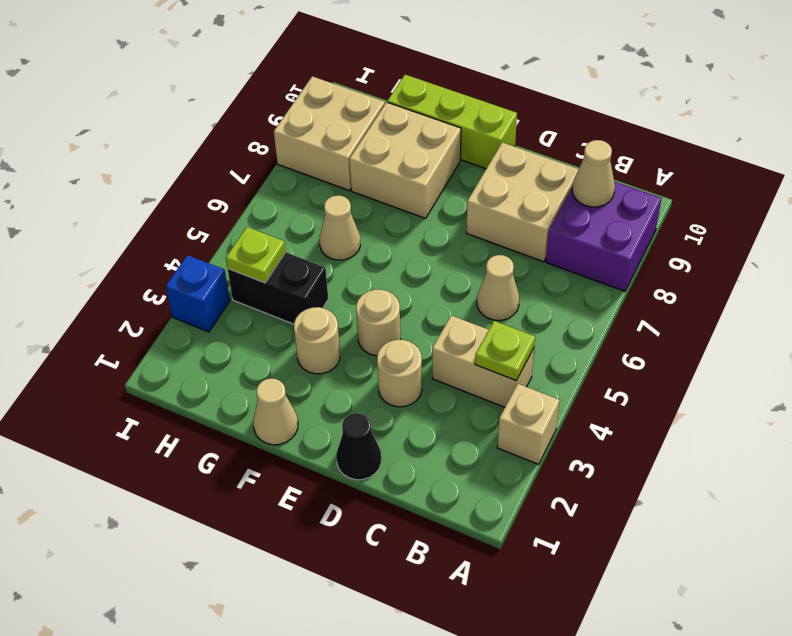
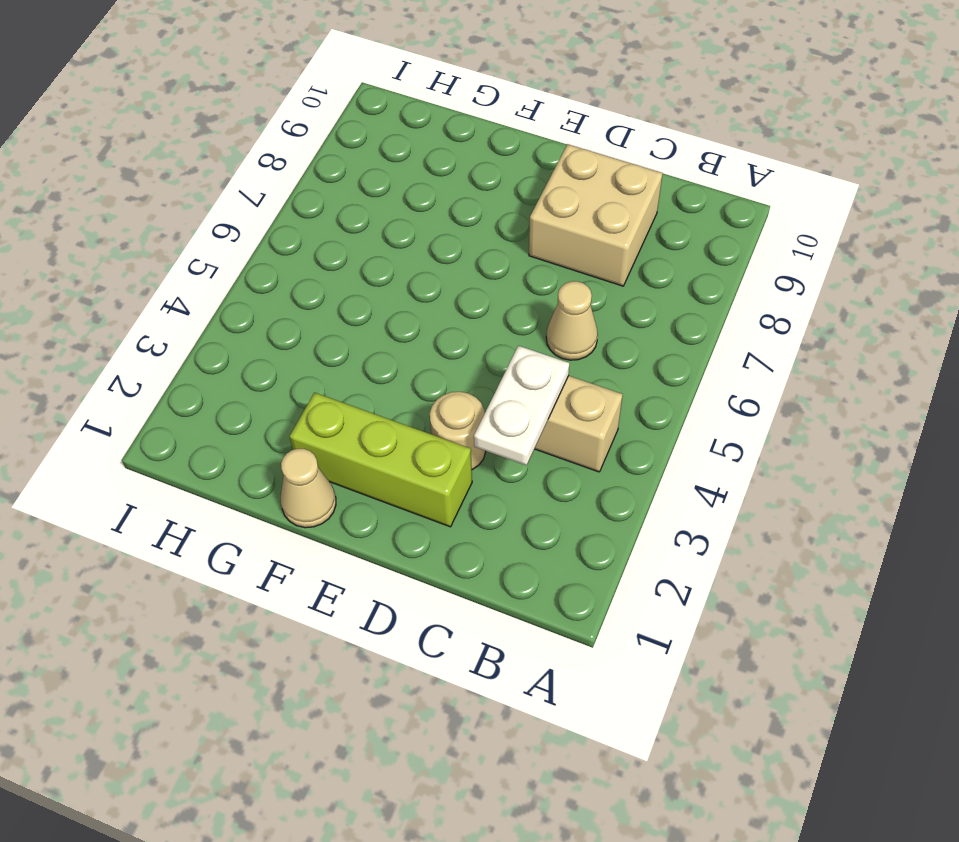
white 1x2 plate [474,346,569,465] -> none
lime 1x3 brick [290,393,472,527] -> lime 1x3 brick moved to [387,75,517,169]
none -> tan 1x1 brick [497,384,560,464]
none -> purple 2x2 brick [546,181,661,291]
none -> black 1x1 cone [336,413,381,480]

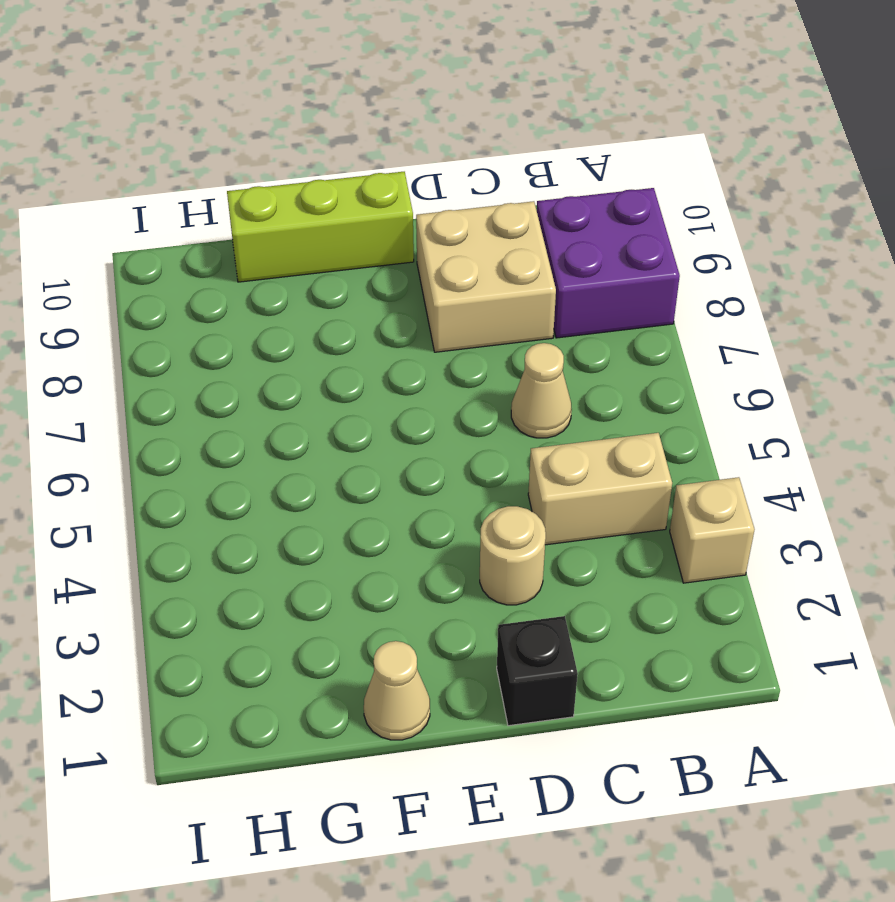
black 1x1 brick [497,616,578,726] -> black 1x1 cone [336,413,381,480]
none -> tan 1x1 round brick [356,290,401,356]
none -> tan 1x1 round brick [294,307,340,374]
none -> tan 2x2 brick [350,102,461,218]

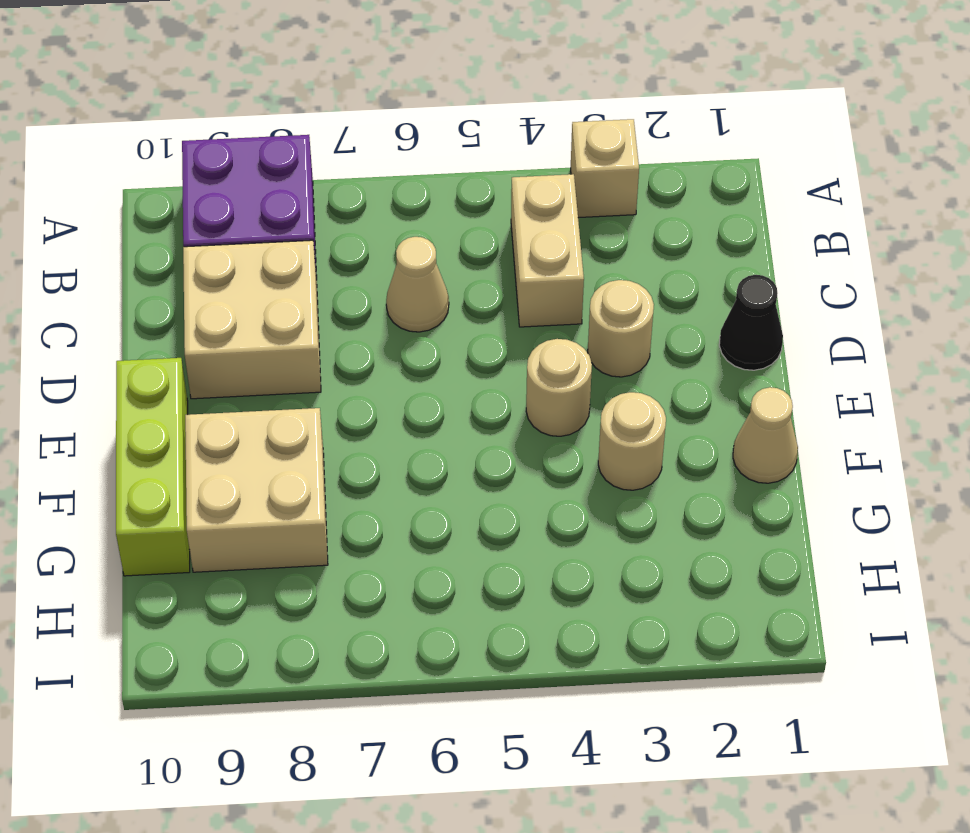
none -> black 1x2 brick [228,252,328,324]
none -> tan 1x1 cone [320,196,360,260]
none -> tan 2x2 brick [274,76,385,191]

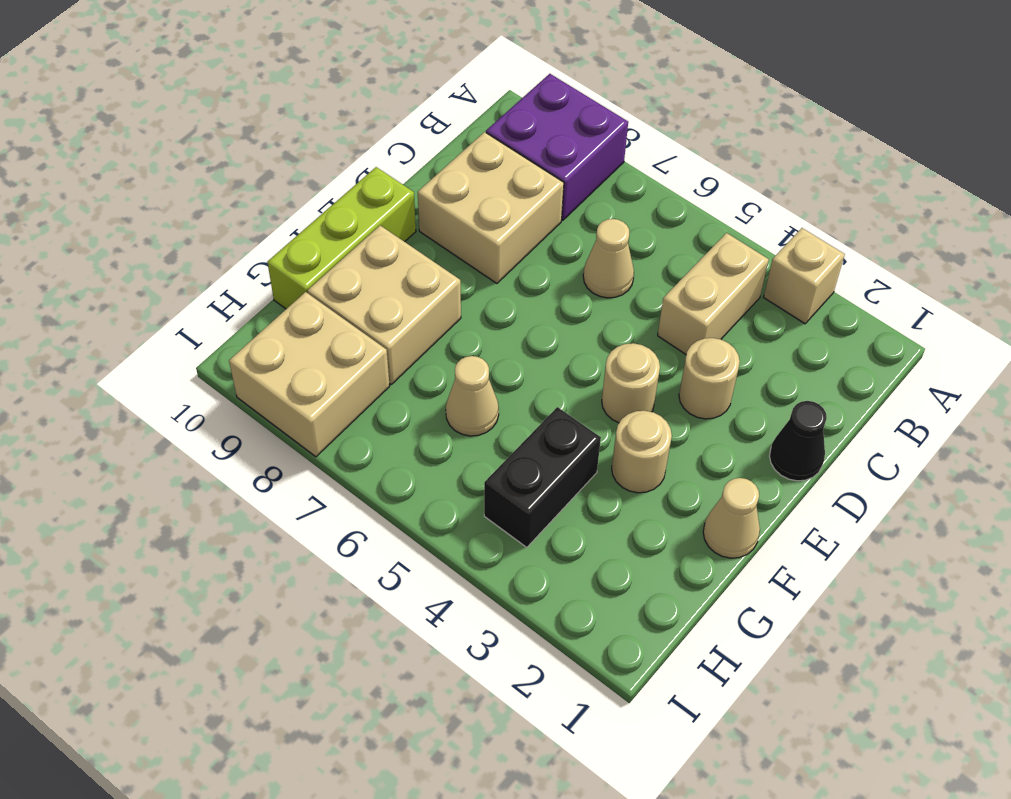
none -> blue 1x1 brick [166,255,230,332]
none -> lime 1x1 plate [475,321,535,380]
none -> tan 1x1 cone [572,140,615,207]

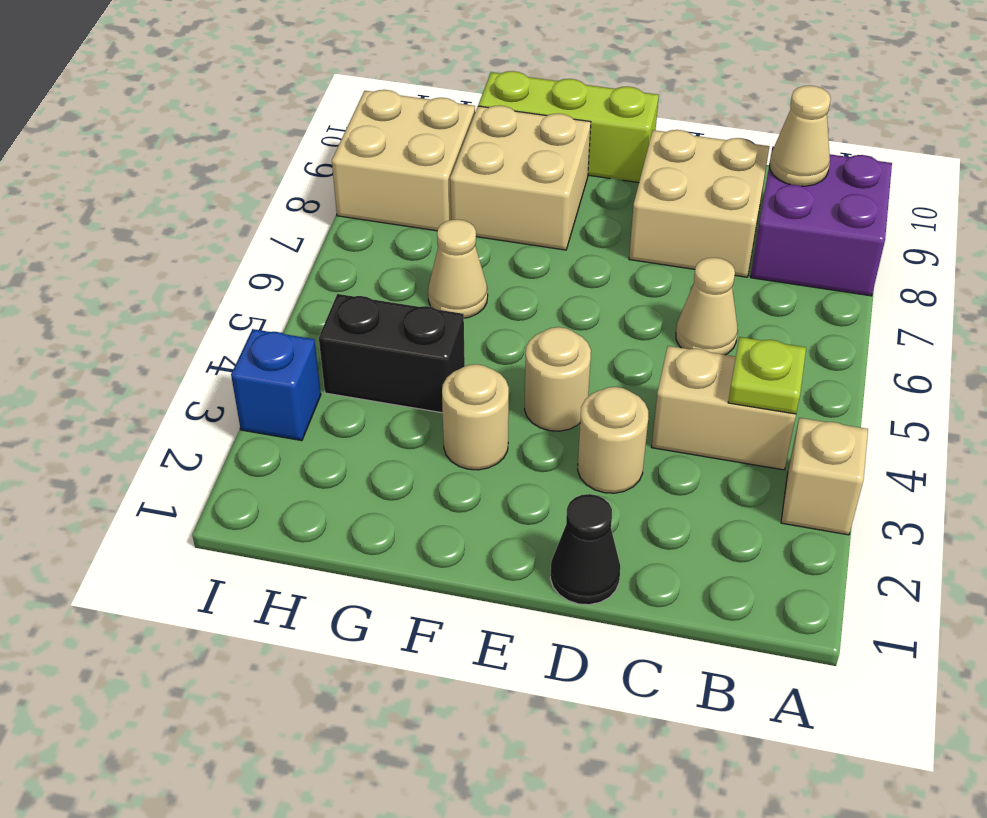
none -> tan 1x1 cone [253,378,298,445]
none -> lime 1x1 plate [226,227,286,283]

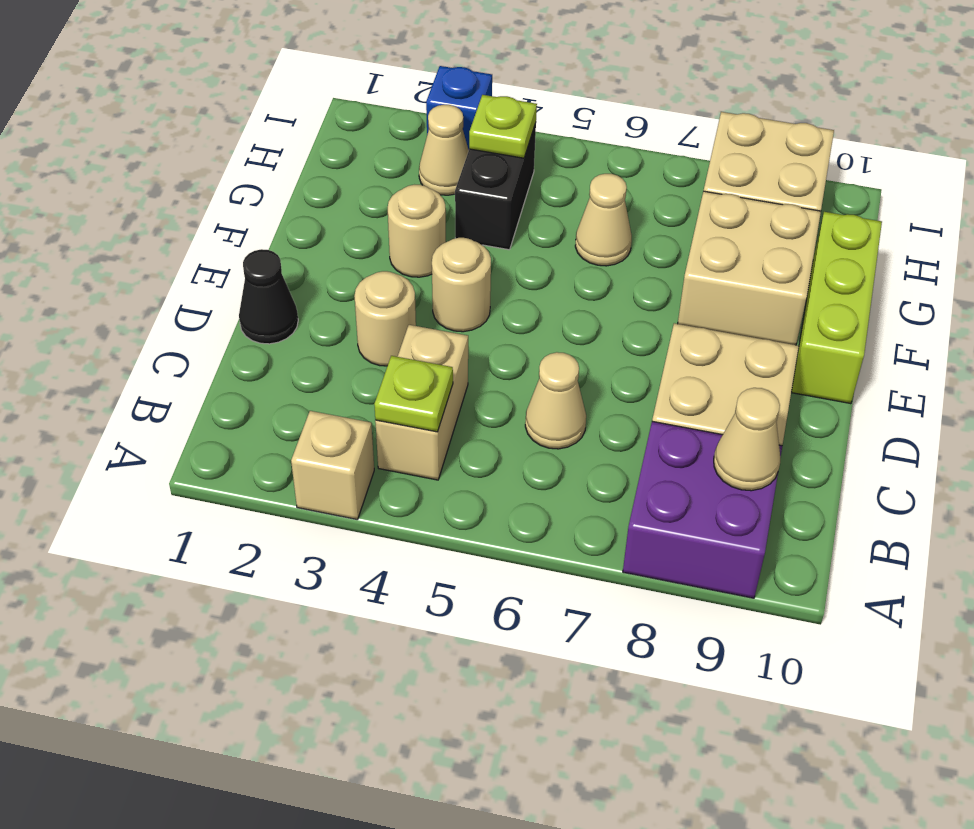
tan 1x1 cone [419,105,469,195] -> tan 1x1 cone moved to [253,378,298,445]

